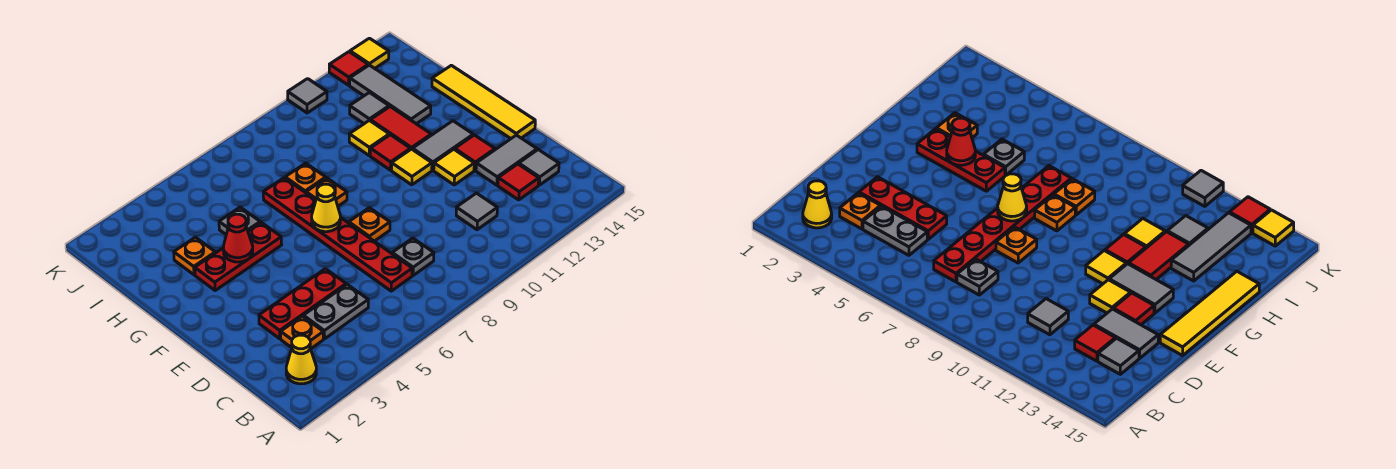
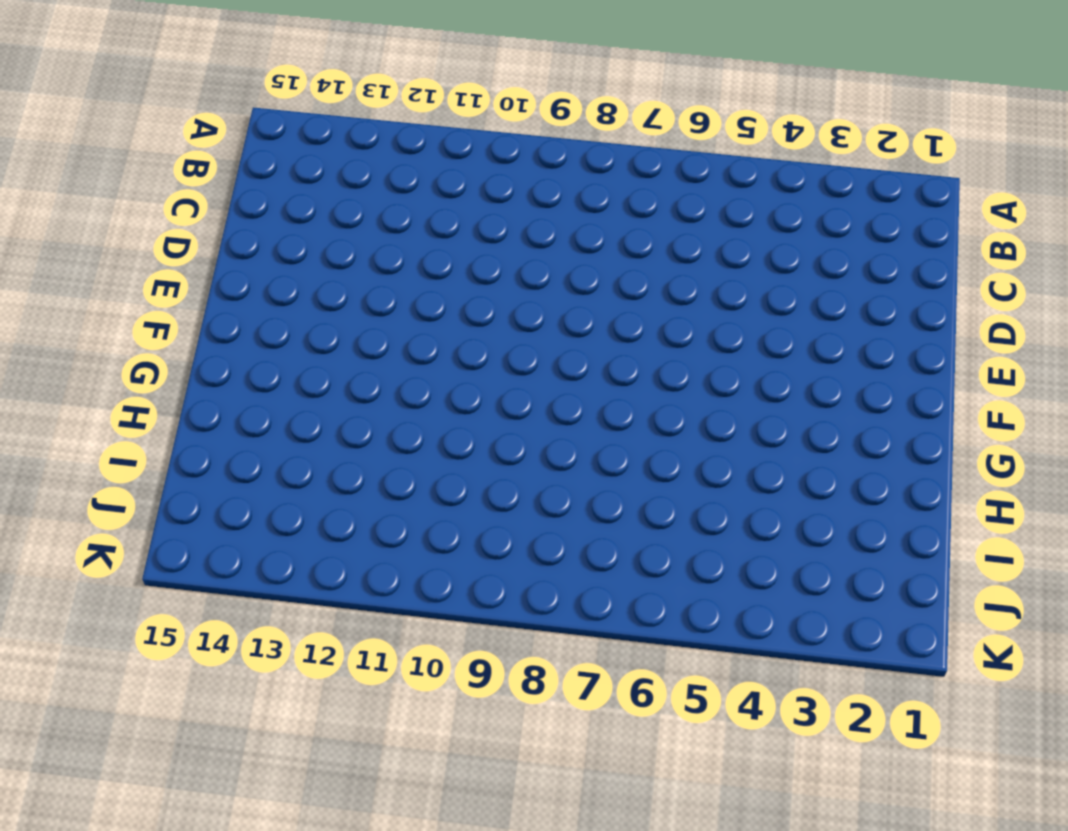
none -> yellow 1x1 cone [286,335,316,384]
none -> orange 1x1 plate [281,316,323,349]
none -> grey 1x2 plate [303,284,368,339]
none -> red 1x6 plate [263,178,412,291]

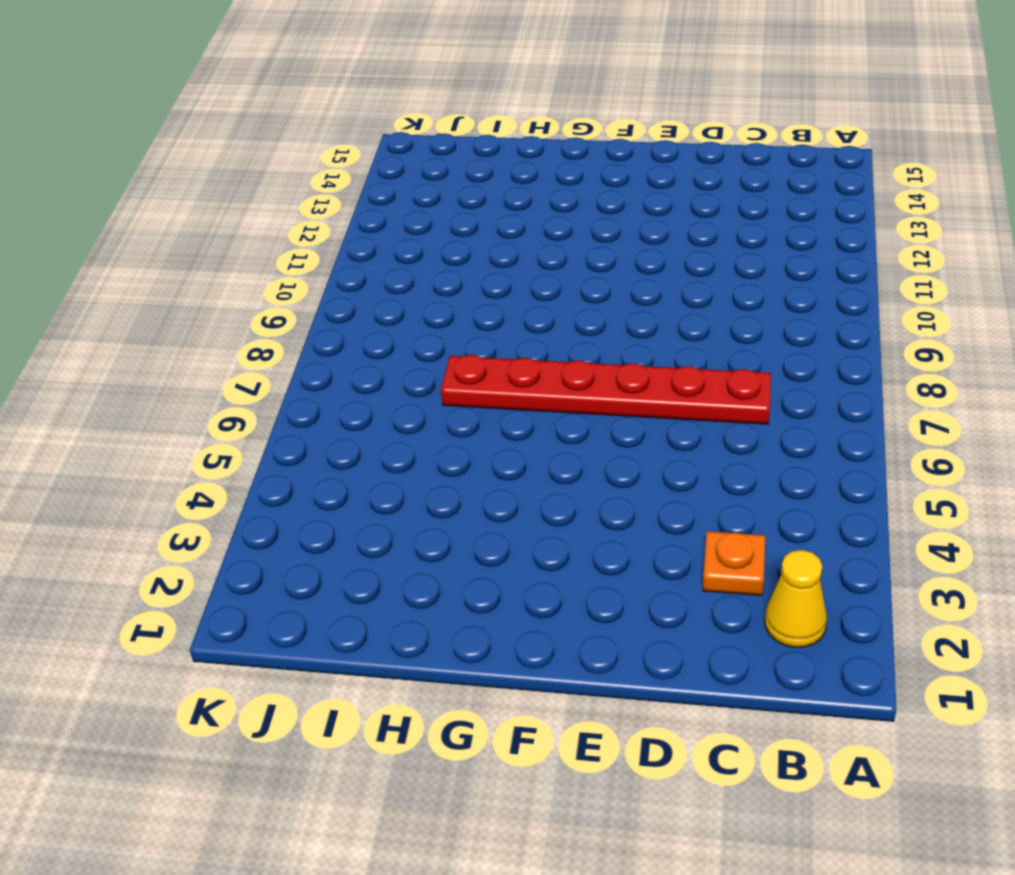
none -> grey 1x2 plate [303,284,368,339]
none -> grey 1x1 plate [392,238,434,276]
none -> grey 1x1 tile [456,193,497,230]
none -> red 1x1 tile [498,164,539,200]

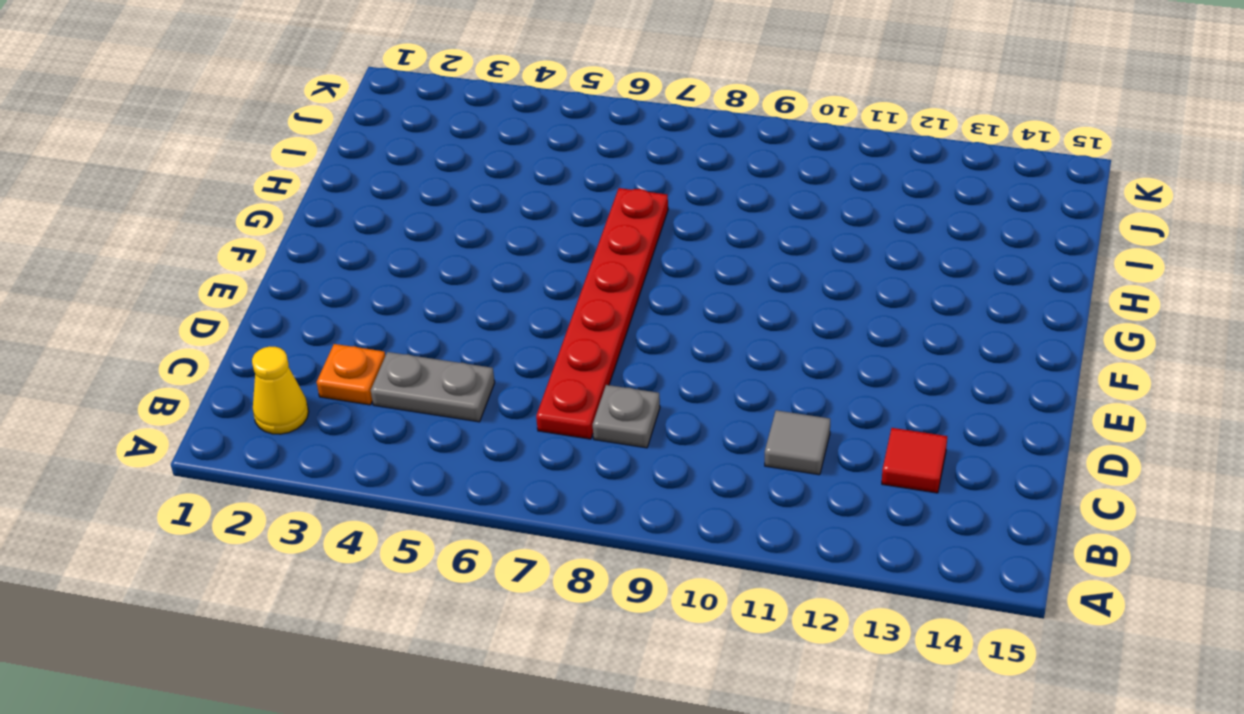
none -> grey 1x1 tile [519,150,559,185]
none -> red 1x3 plate [259,269,346,339]
none -> grey 1x2 tile [476,135,537,185]
none -> orange 1x1 plate [349,208,390,241]

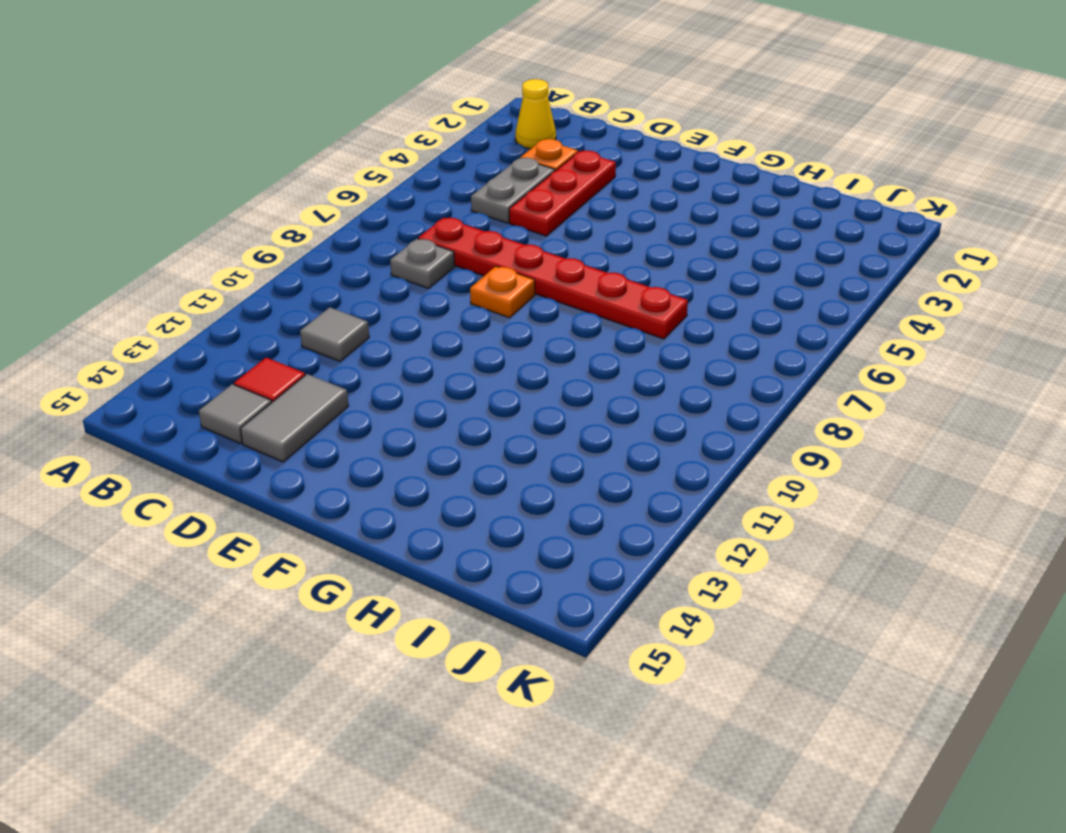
none -> yellow 1x1 tile [434,149,474,185]
none -> red 1x1 tile [455,135,495,170]
none -> yellow 1x4 tile [432,65,535,139]
none -> yellow 1x1 tile [391,149,432,185]

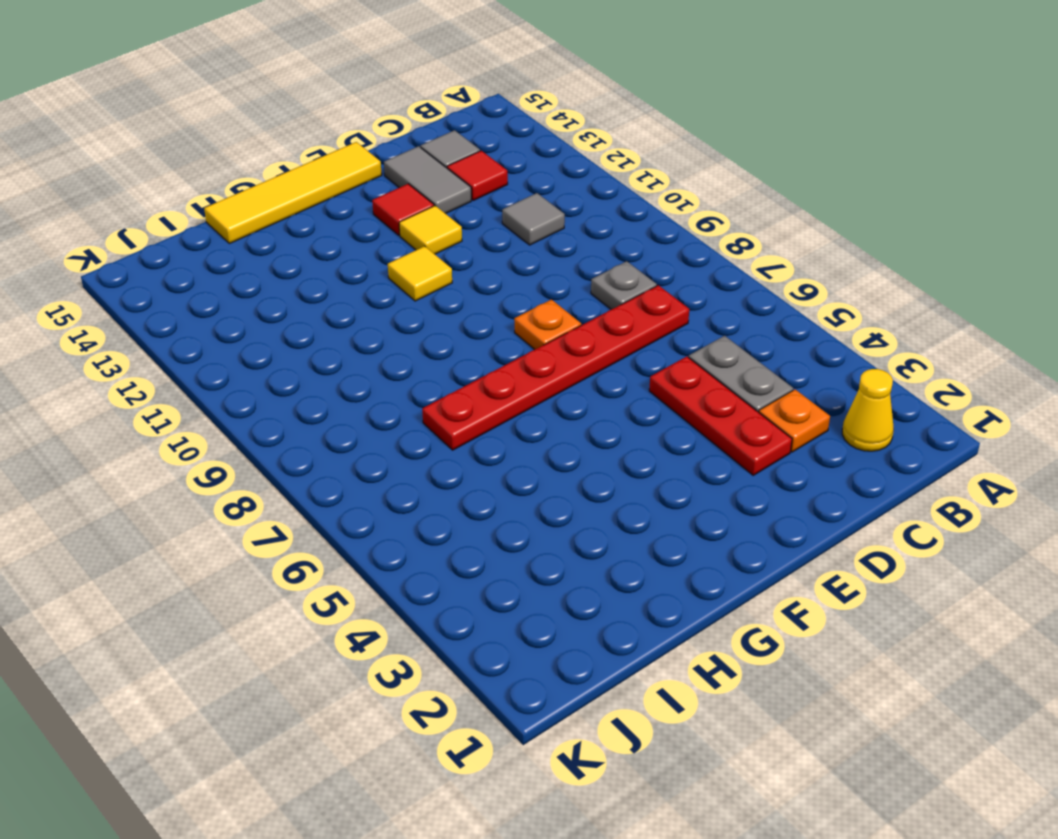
none -> grey 1x2 tile [413,121,473,170]
none -> red 1x3 plate [195,222,282,291]
none -> orange 1x1 plate [306,178,347,206]
none -> red 1x1 tile [370,135,411,170]

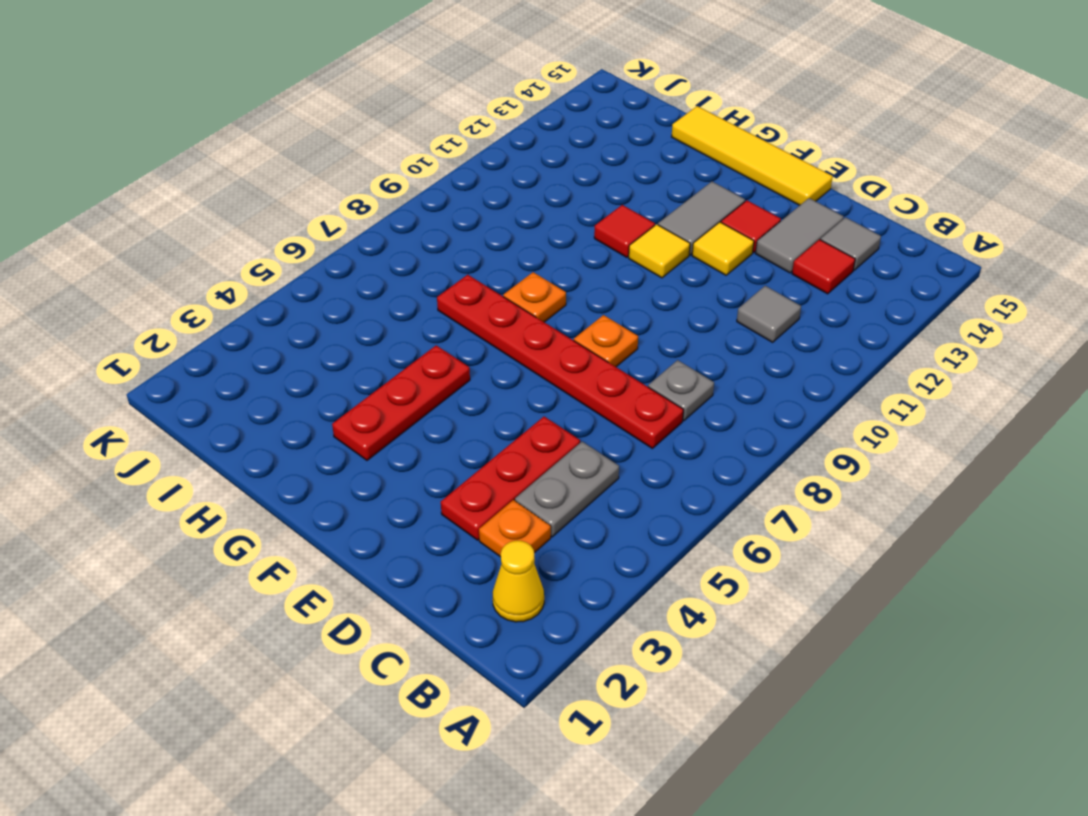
none -> red 1x2 tile [370,107,431,149]
none -> orange 1x1 plate [174,237,215,275]
none -> grey 1x1 plate [219,207,260,234]
none -> orange 1x1 plate [285,163,326,193]

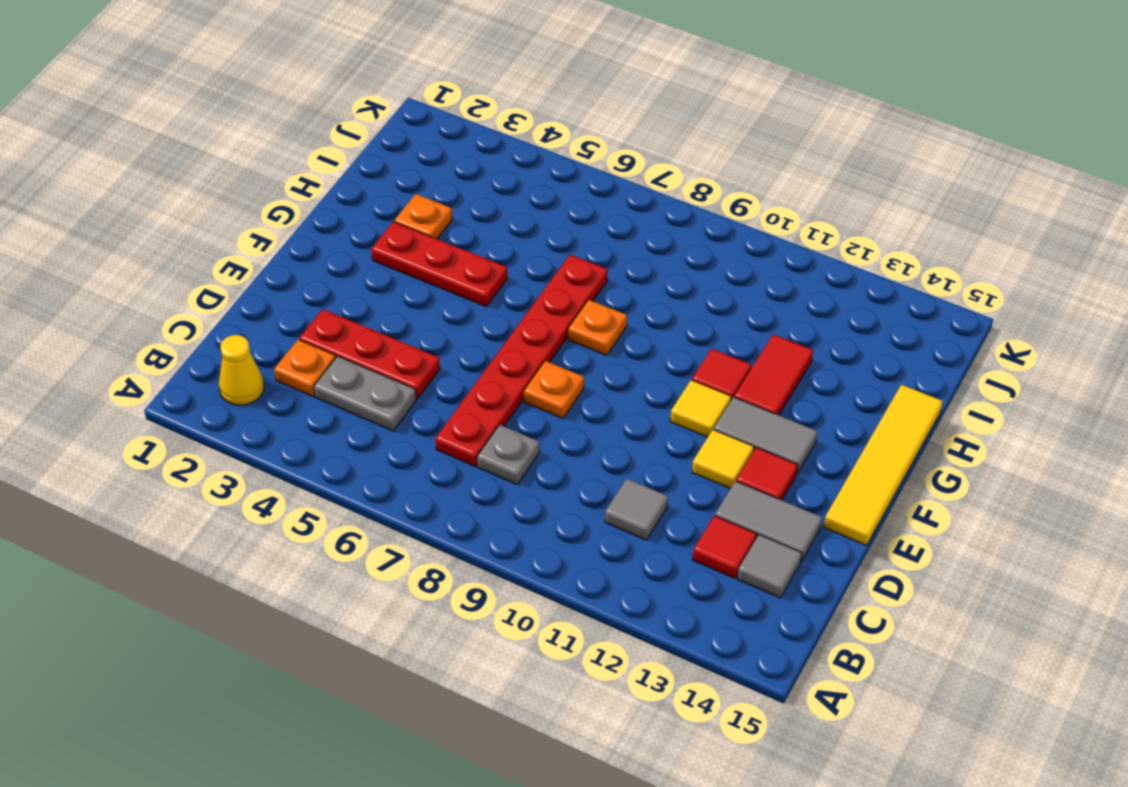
none -> grey 1x1 plate [219,207,260,234]
none -> orange 1x1 plate [285,163,326,193]
none -> yellow 1x1 tile [349,120,389,156]
none -> grey 1x3 tile [350,65,431,124]

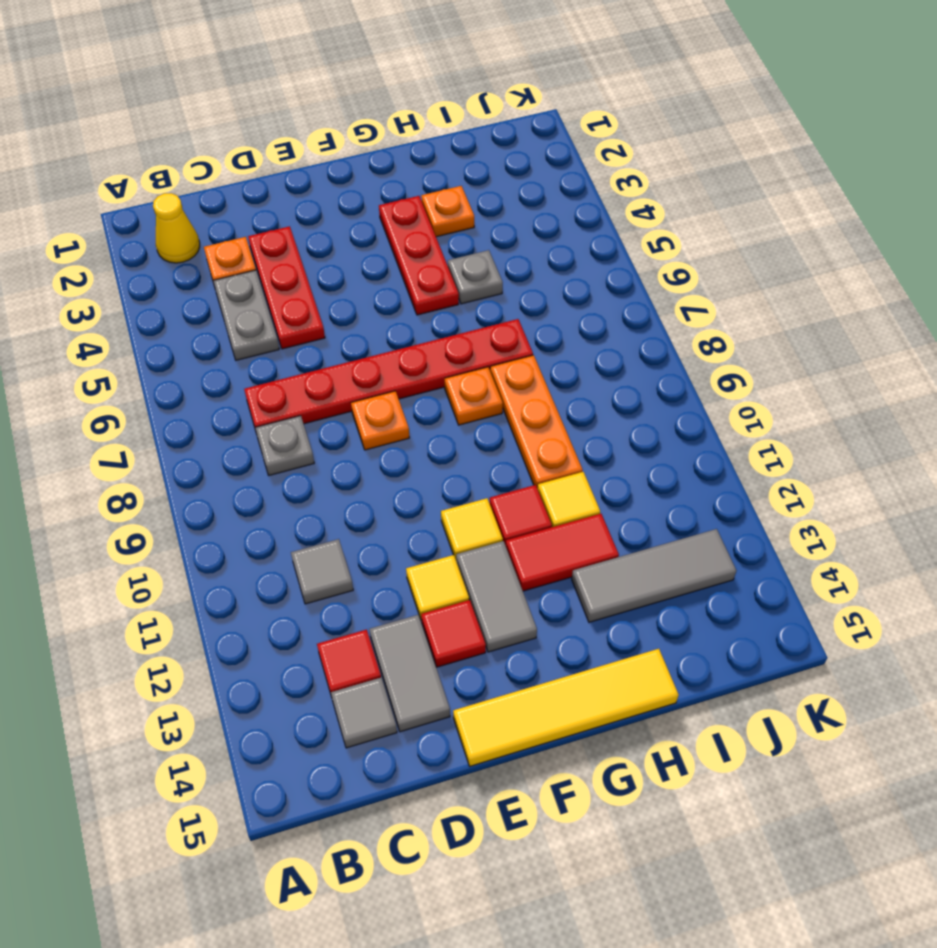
orange 1x3 plate [490,355,583,489] -> orange 1x1 plate [285,163,326,193]
none -> grey 1x1 tile [350,93,389,124]
none -> grey 1x1 tile [288,79,327,113]
none -> red 1x1 tile [329,52,368,85]
none -> yellow 1x1 tile [350,38,389,68]

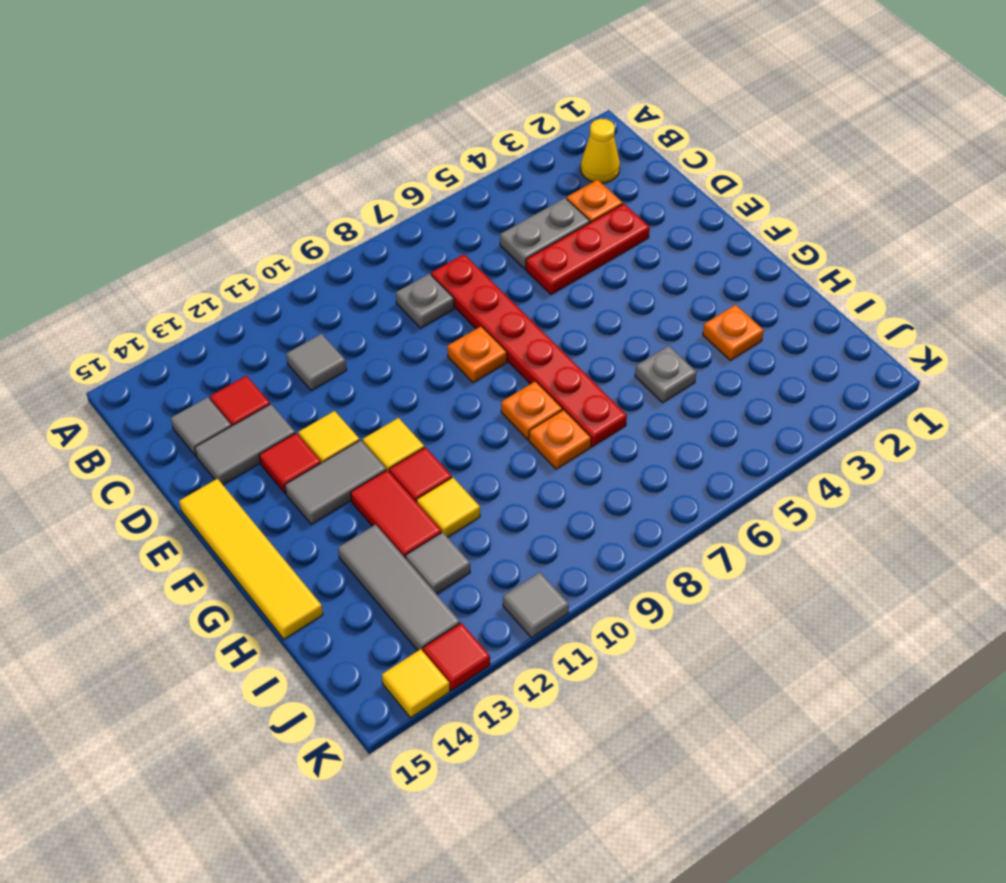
none -> red 1x3 plate [195,222,282,291]
none -> yellow 1x1 cone [312,184,340,232]
none -> red 1x1 cone [223,214,253,262]

